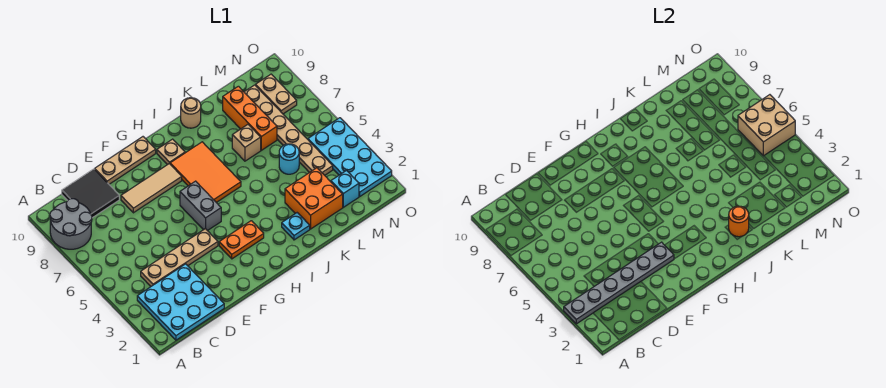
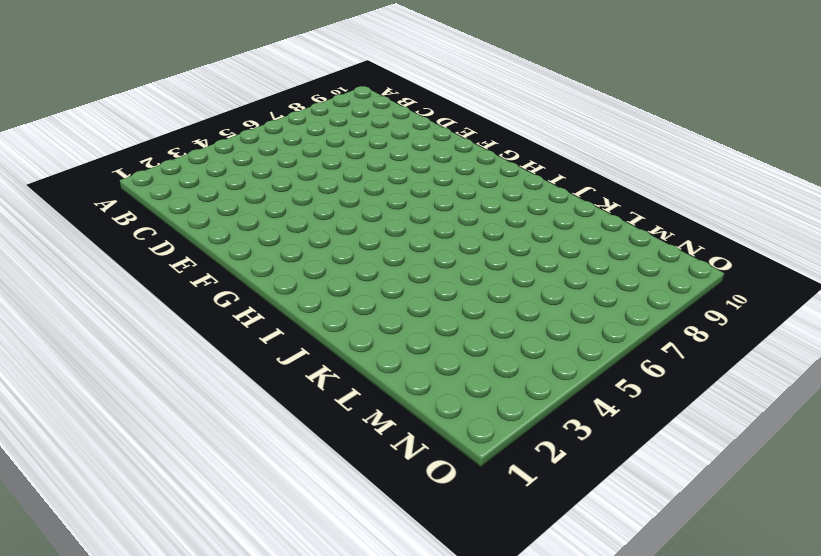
none -> grey 2x2 round brick [50,199,92,249]
none -> cyan 3x3 plate [137,264,224,340]
none -> tan 1x4 plate [141,229,218,286]

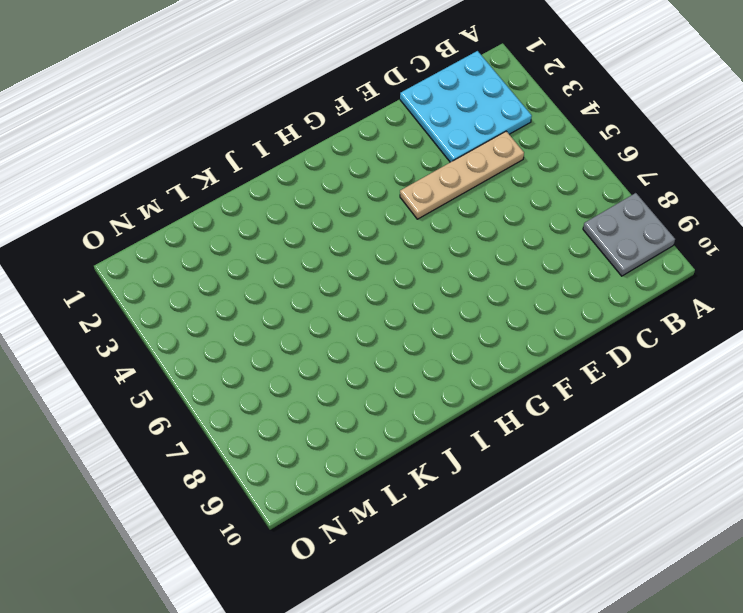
grey 2x2 plate [583,193,675,276] -> grey 2x2 round brick [50,199,92,249]
none -> black 2x2 tile [62,169,119,218]
none -> tan 1x3 tile [121,164,182,213]
none -> tan 1x3 plate [95,137,156,184]

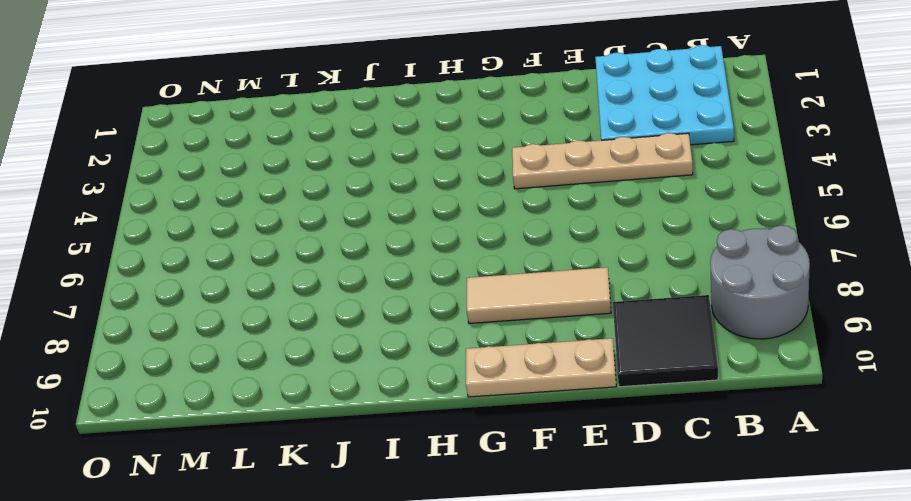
none -> orange 1x2 plate [219,221,264,259]
none -> grey 1x2 brick [180,181,221,231]
none -> orange 2x3 tile [170,142,241,203]

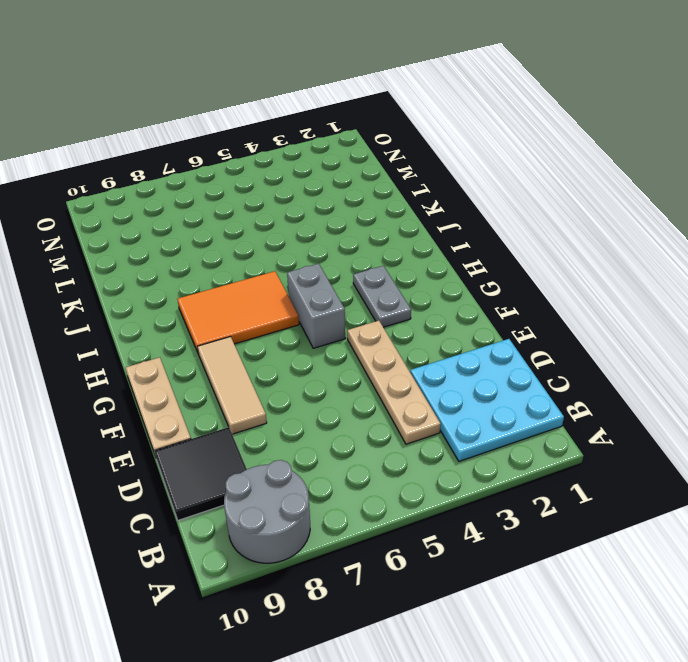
grey 1x2 plate [353,266,411,327] -> orange 1x2 plate [219,221,264,259]
grey 1x2 brick [287,264,345,348] -> grey 1x2 brick turned to [180,181,221,231]
none -> tan 1x1 plate [157,139,185,165]
none -> cyan 1x1 plate [282,213,310,240]
none -> tan 1x1 round brick [181,98,201,128]

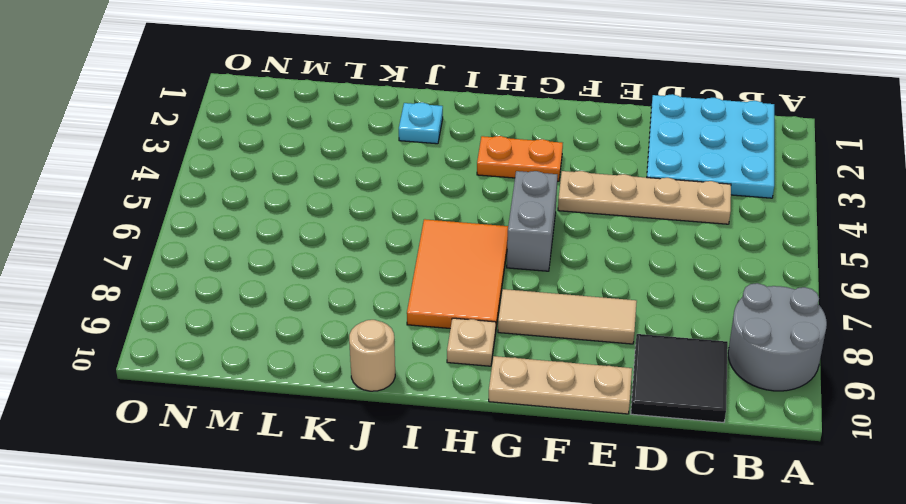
none -> orange 2x2 brick [285,168,343,229]
none -> tan 1x1 brick [232,125,261,161]
none -> cyan 1x1 round brick [279,144,299,174]

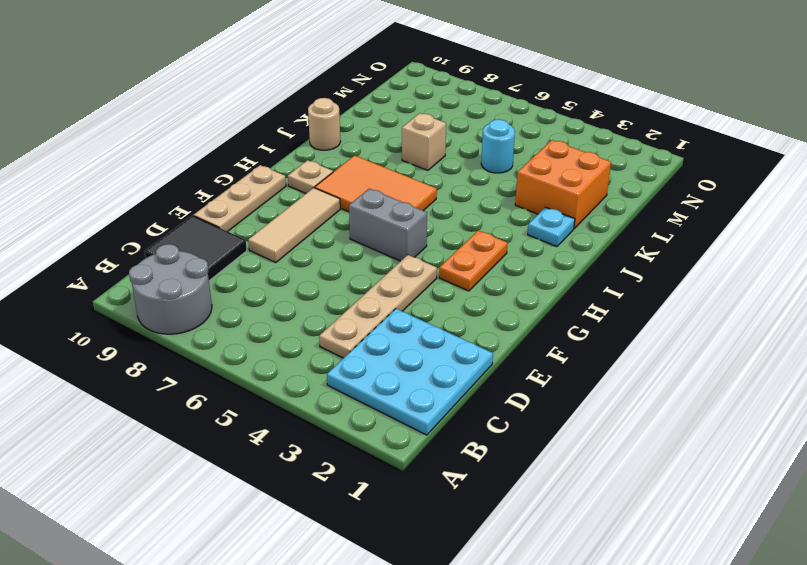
none -> orange 1x3 brick [223,86,277,150]
none -> cyan 1x1 brick [331,171,359,207]
none -> tan 1x6 plate [244,85,333,175]

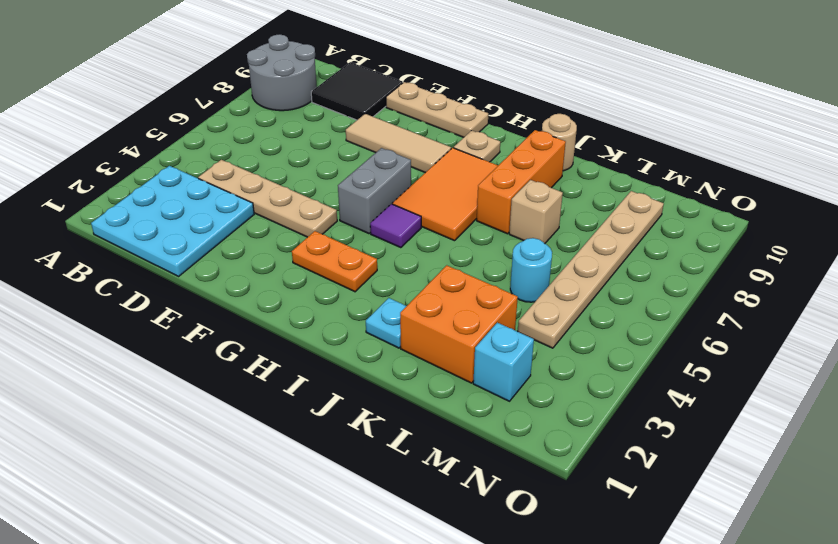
purple 1x1 tile [370,204,421,248] -> none
orange 1x3 brick [477,130,566,234] -> orange 1x3 brick moved to [223,86,277,150]
none -> cyan 2x4 plate [308,118,392,196]
none -> tan 1x2 plate [256,74,297,114]
none -> grey 1x6 plate [564,242,674,324]

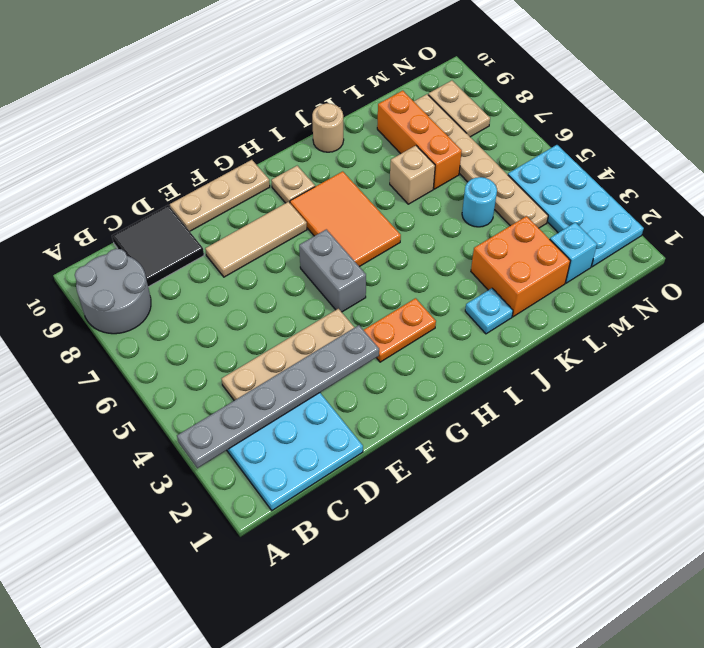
none -> orange 1x1 round brick [729,206,749,237]
none -> tan 2x2 brick [738,95,795,156]

